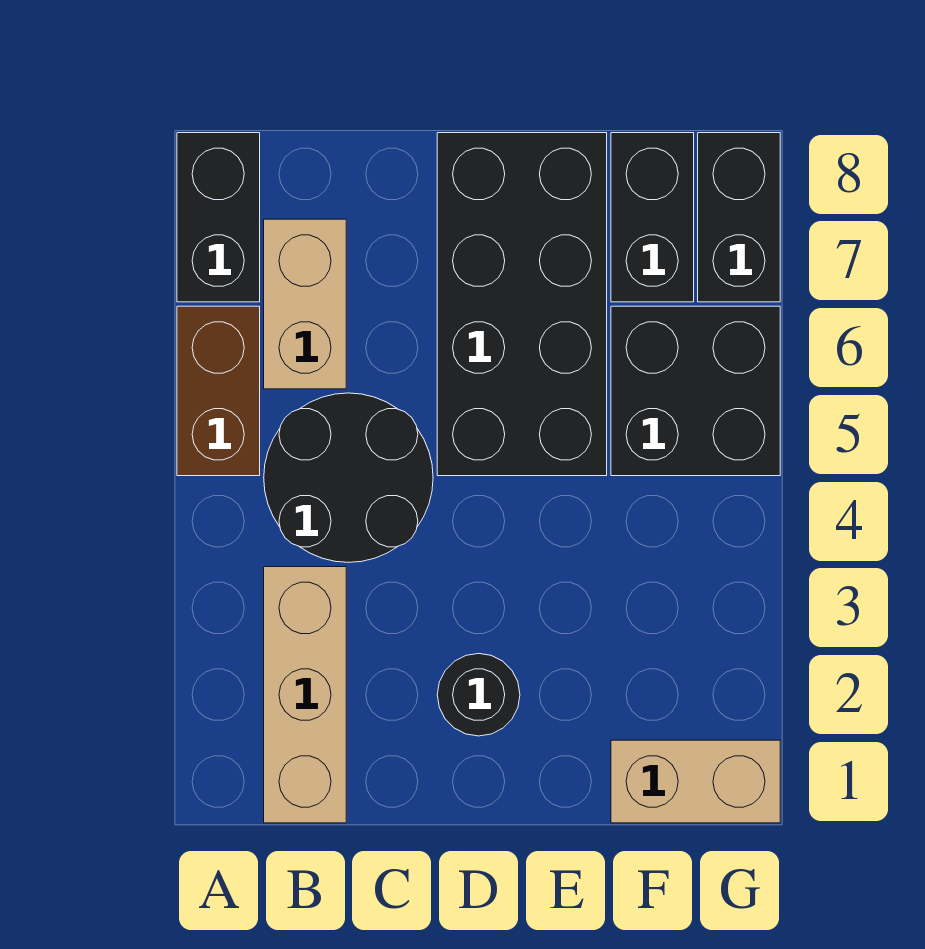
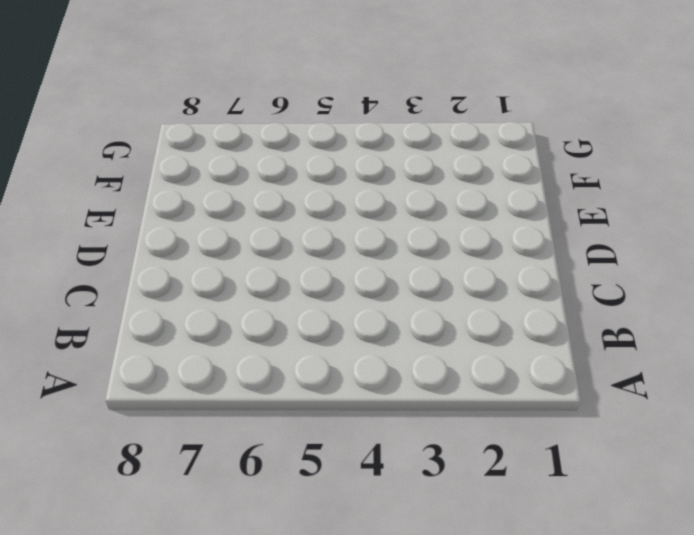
none -> brown 1x2 brick [177,306,260,476]
none -> black 1x2 brick [177,133,260,302]

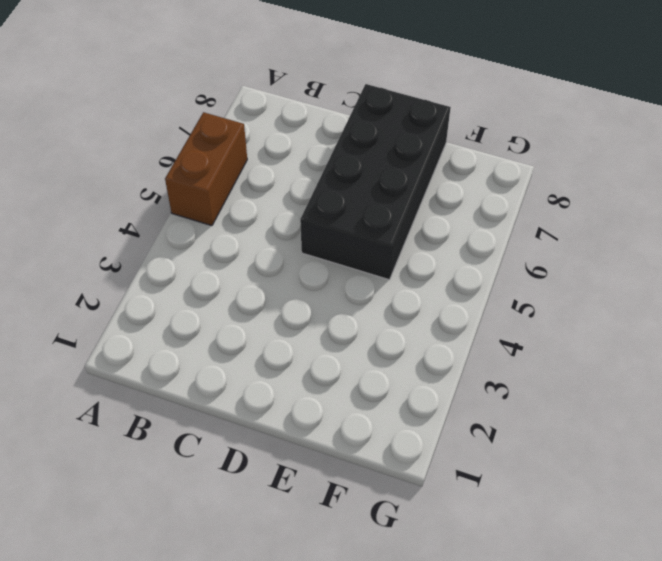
none -> black 1x2 brick [177,133,260,302]
none -> tan 1x3 brick [264,567,346,823]

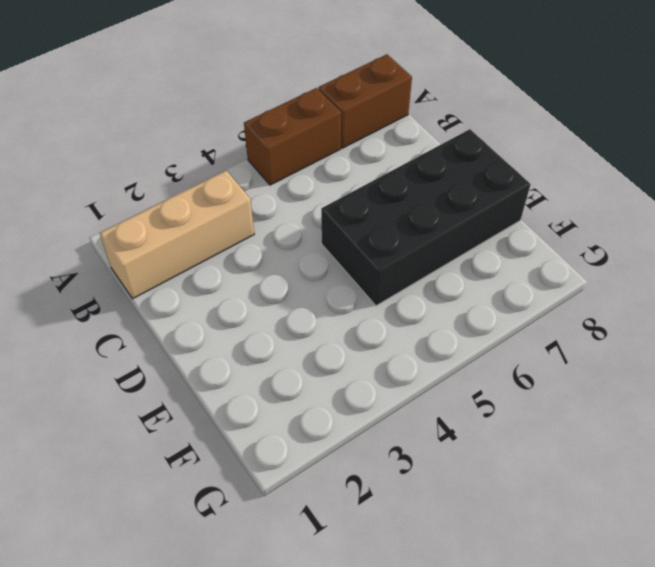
brown 1x2 brick [319,54,412,148] -> black 1x2 brick [177,133,260,302]
none -> black 2x2 round brick [264,393,433,562]
none -> tan 1x2 brick [264,219,346,389]

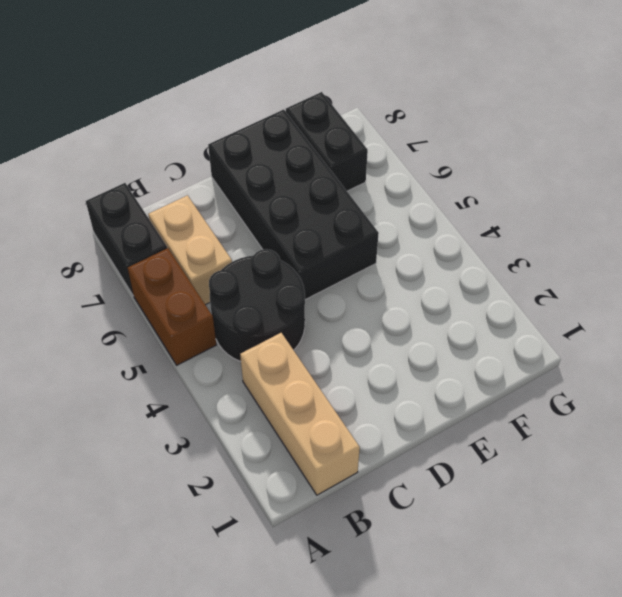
none -> black 1x1 round brick [437,653,520,736]
none -> tan 1x2 brick [611,740,780,823]

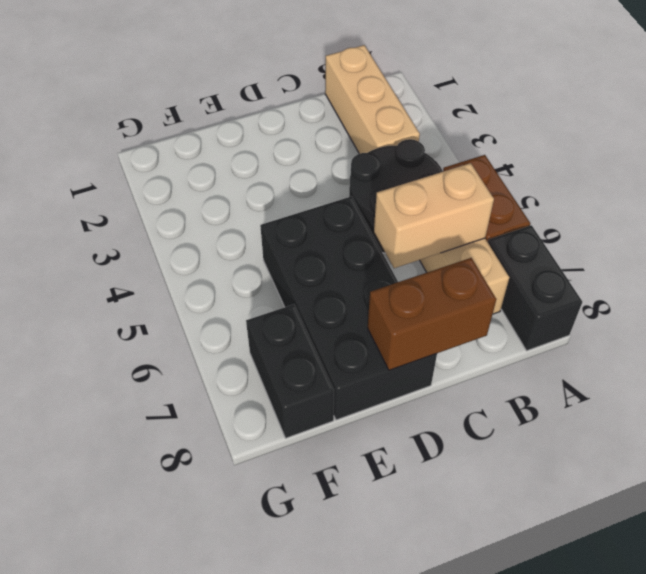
tan 1x2 brick [374,163,494,268] -> tan 1x2 brick moved to [611,740,780,823]
brown 1x2 brick [368,258,496,370] -> none
none -> black 1x1 round brick [437,653,520,736]
none -> black 2x2 brick [611,306,780,476]

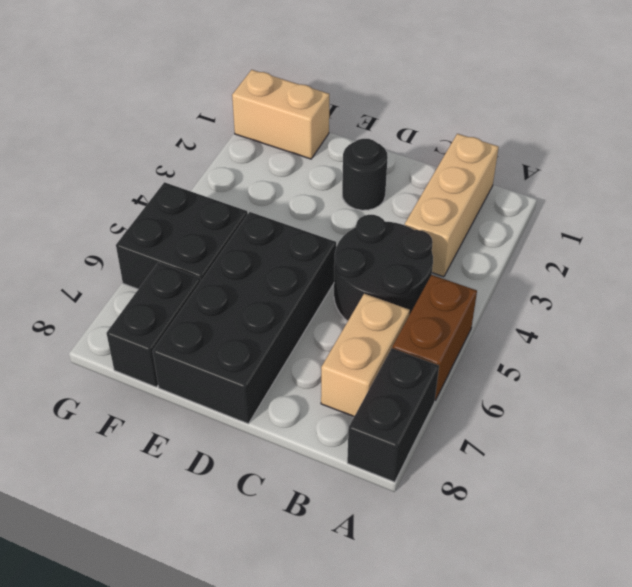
none -> black 1x2 brick [698,133,780,302]

